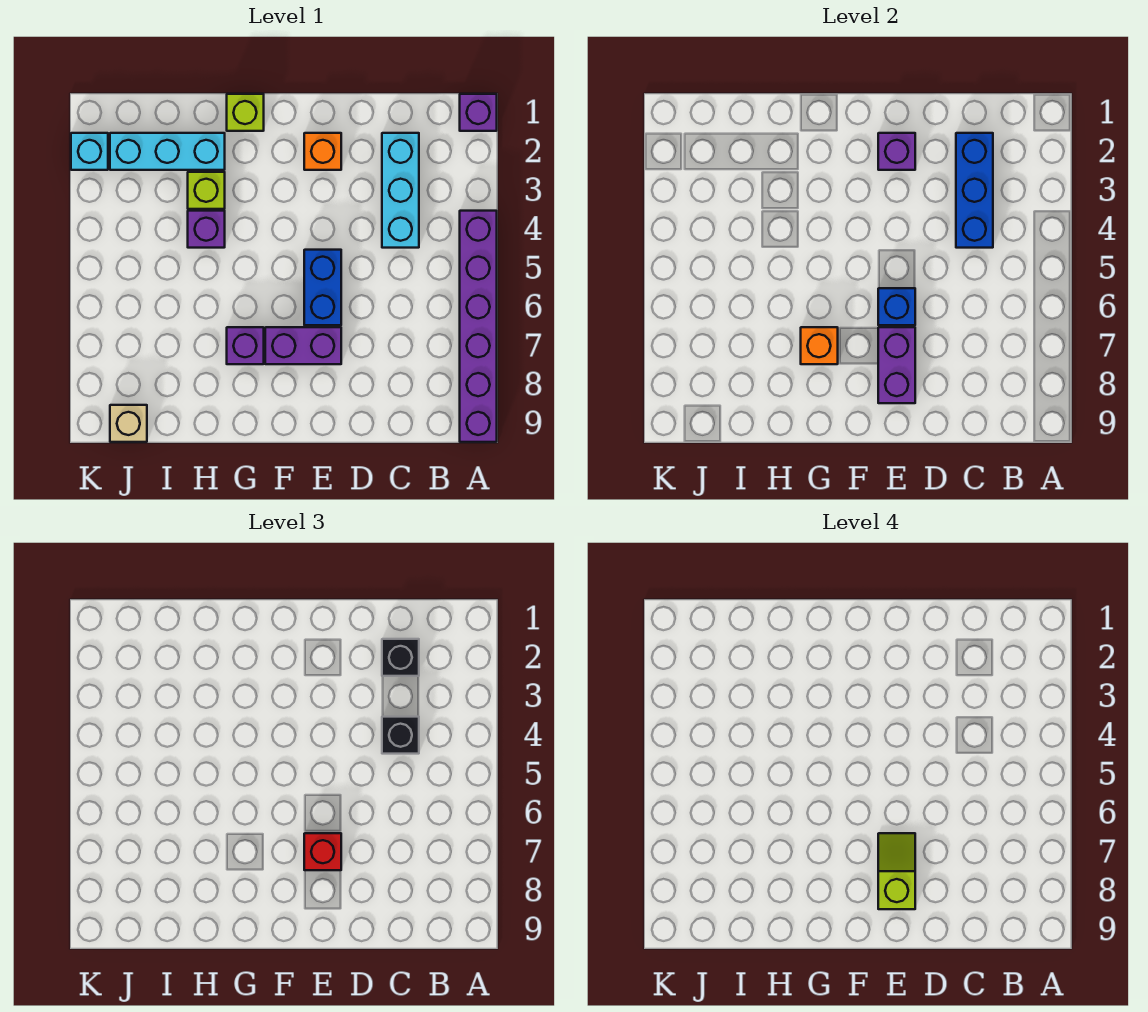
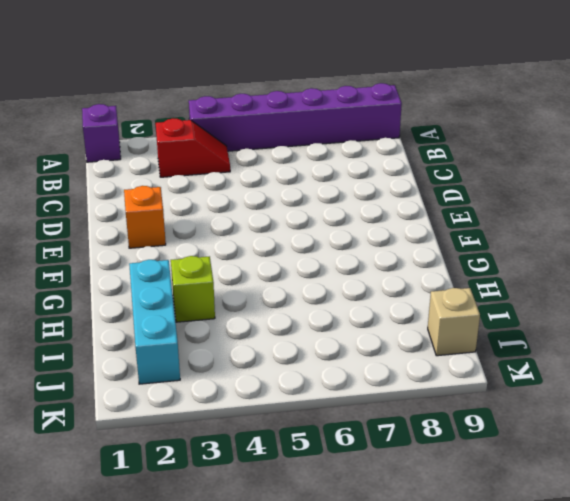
red 1x2 slope [156,119,230,177] -> none
none -> cyan 1x3 brick [382,133,419,248]
none -> blue 1x2 brick [304,250,341,325]
none -> purple 1x2 brick [265,327,341,364]

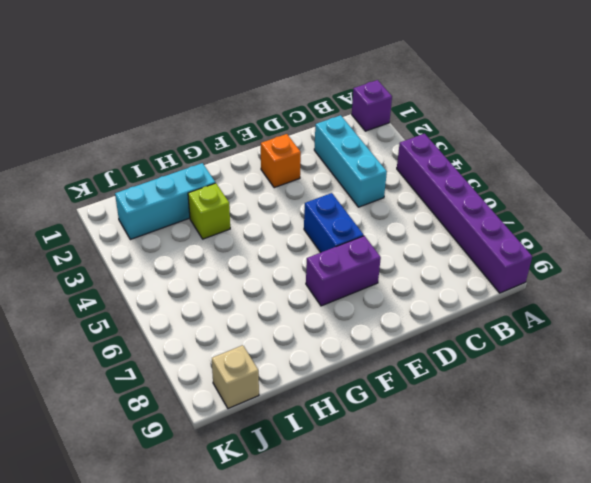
none -> lime 1x1 brick [227,94,264,131]
none -> purple 1x1 brick [227,327,264,364]
none -> purple 1x1 brick [188,211,225,248]

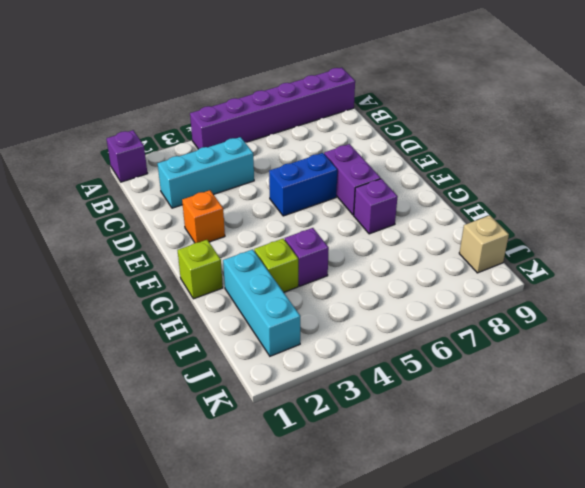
none -> cyan 1x1 brick [71,133,108,170]
none -> blue 1x3 brick [956,133,993,248]
none -> purple 1x1 brick [878,133,915,170]

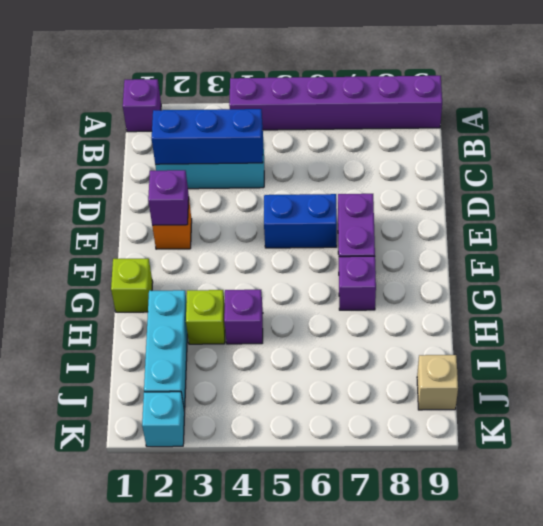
none -> blue 1x1 brick [878,288,915,325]
none -> purple 1x2 brick [878,327,915,403]
none -> orange 1x1 brick [801,327,838,364]

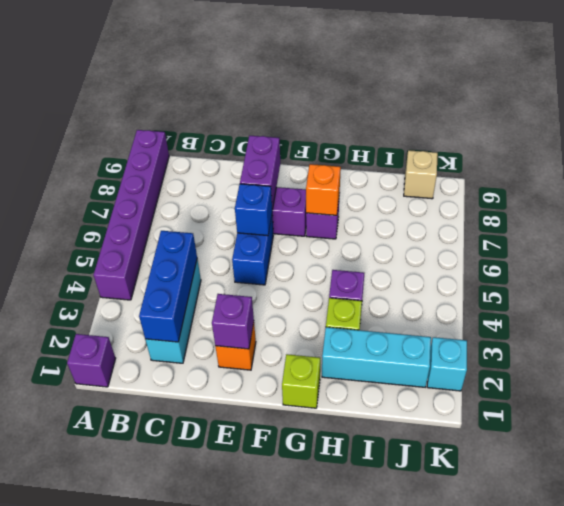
none -> black 1x1 brick [382,639,419,676]
none -> black 1x1 brick [382,717,419,754]
none -> red 1x1 brick [304,833,341,870]

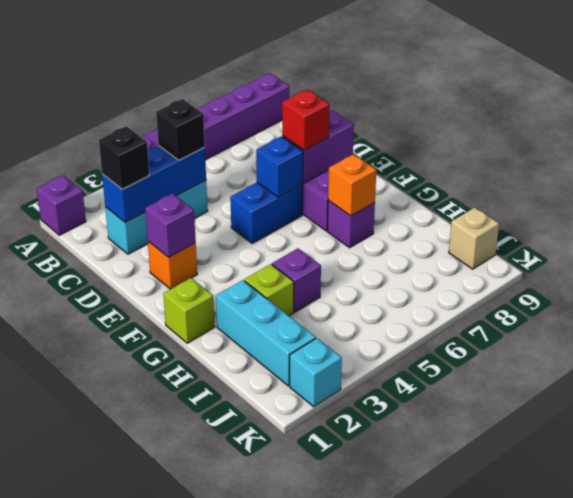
none -> lime 1x2 slope [878,833,915,909]

